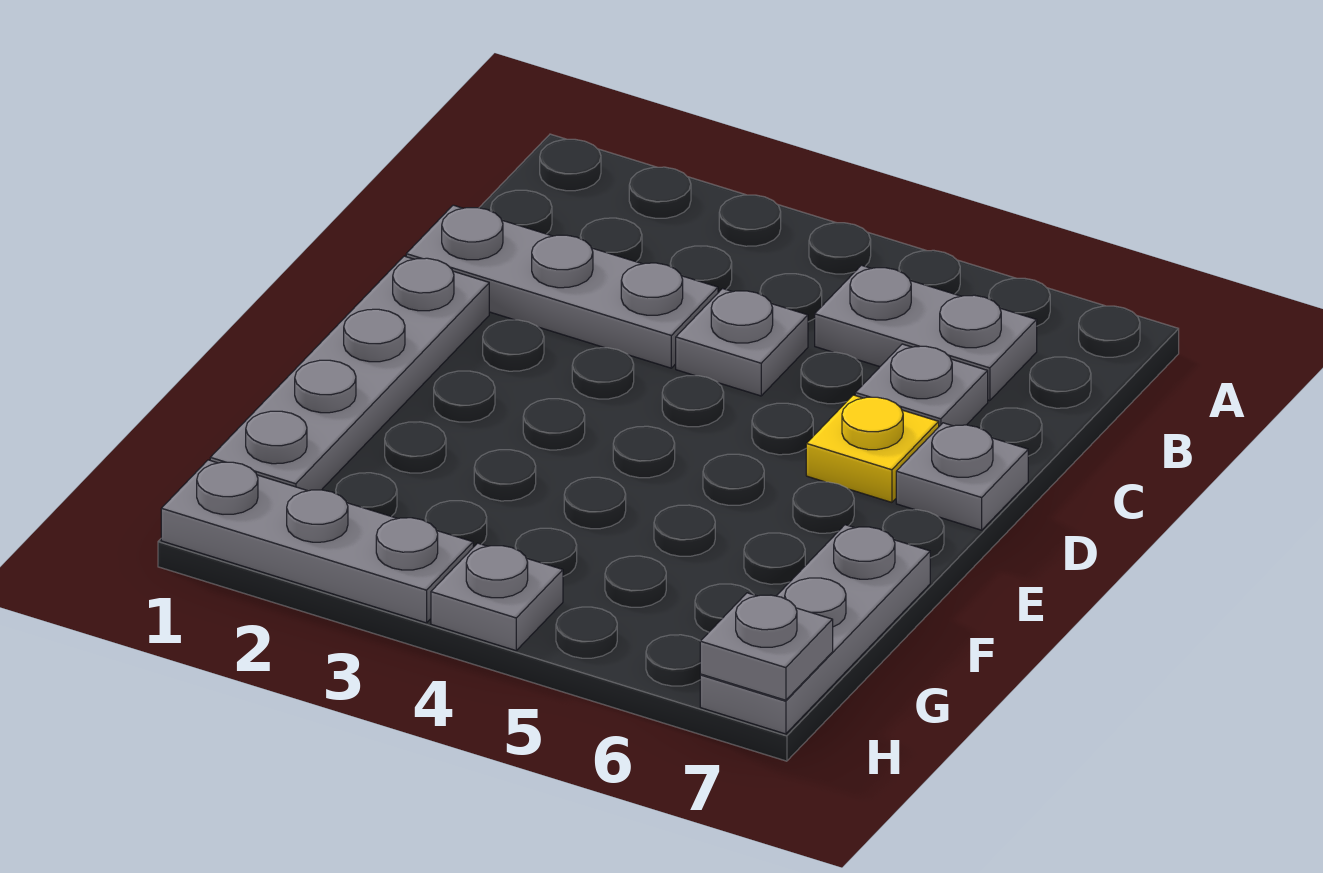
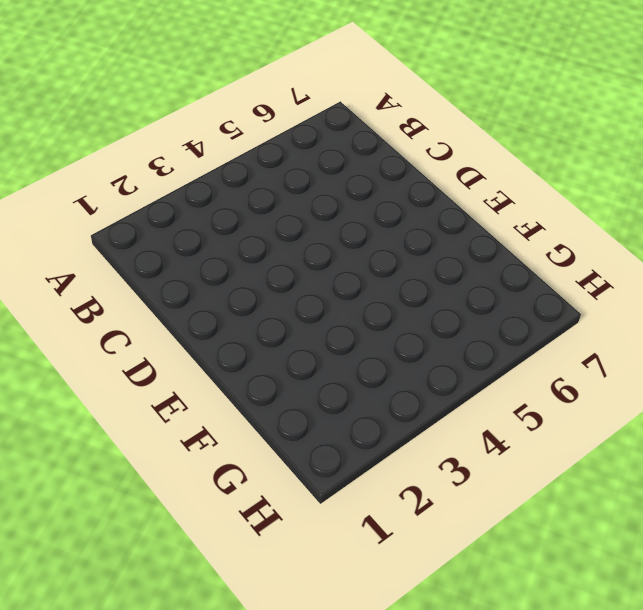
none -> grey 1x2 plate [815,265,1037,401]
none -> grey 1x3 plate [406,205,718,368]

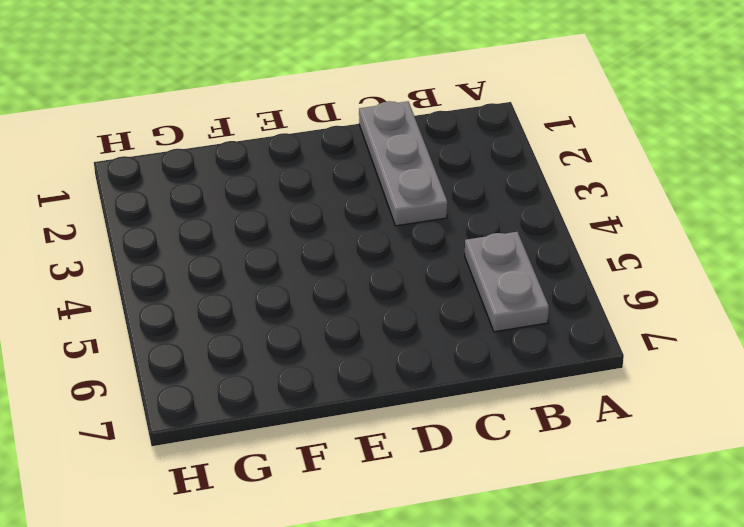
none -> grey 1x1 plate [676,289,808,396]
none -> grey 1x1 plate [855,344,988,426]

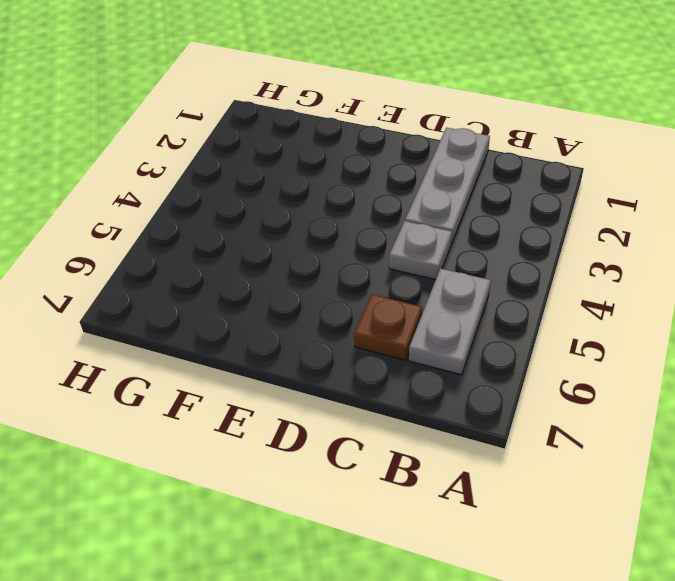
brown 1x1 plate [354,295,422,360] -> grey 1x1 plate [855,344,988,426]
none -> grey 1x4 plate [210,256,489,491]
none -> yellow 1x1 plate [806,395,939,502]

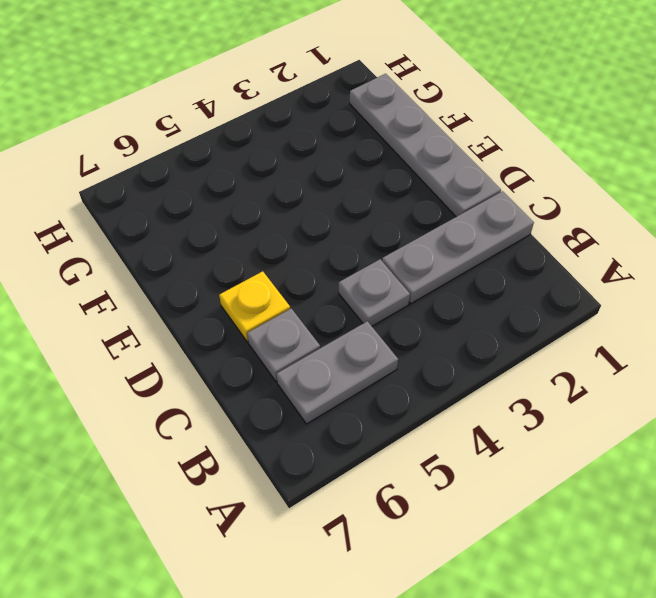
none -> grey 1x1 plate [896,423,1028,530]
none -> grey 1x3 plate [700,525,930,734]

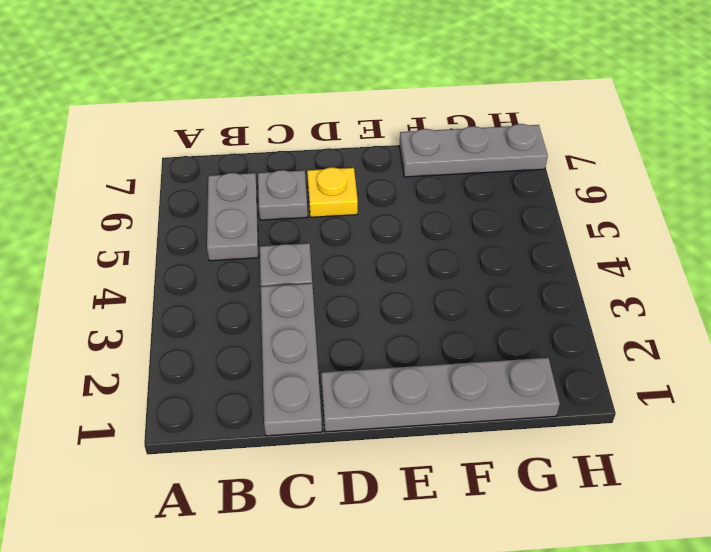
none -> grey 1x1 plate [896,423,1028,530]
none -> grey 1x3 plate [161,460,473,623]

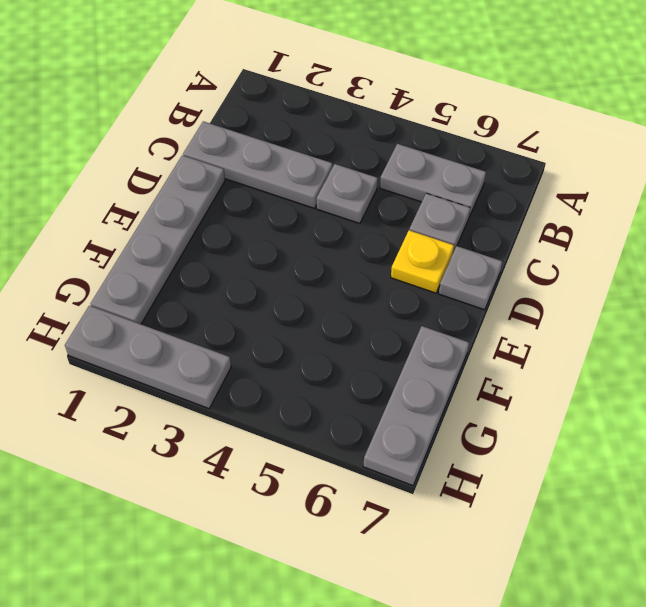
none -> grey 1x1 plate [431,543,563,651]
none -> grey 1x1 plate [700,593,833,700]

